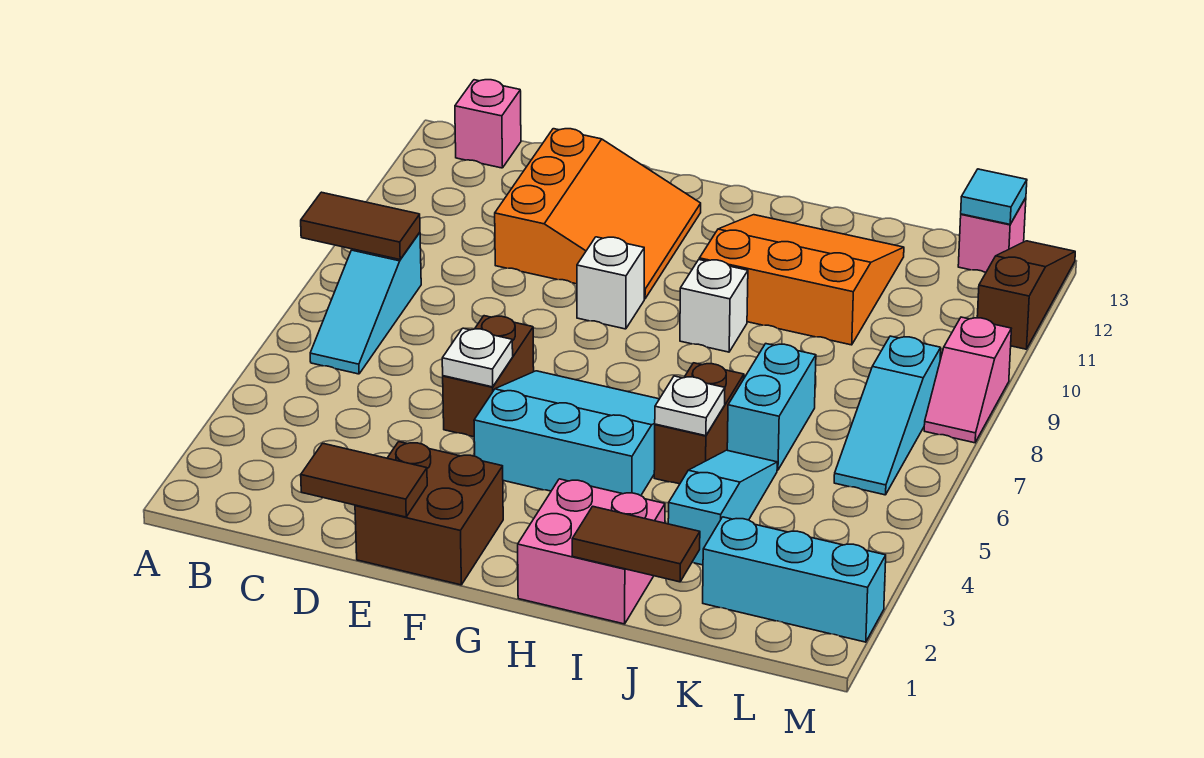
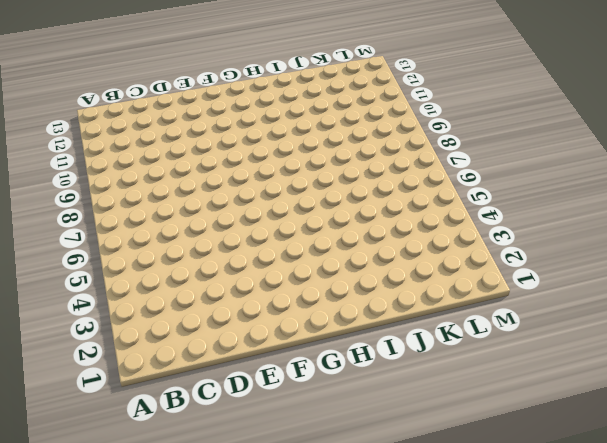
none -> cyan 1x3 slope [310,233,421,374]
none -> pink 1x1 brick [455,80,521,168]
none -> orange 3x3 slope [495,129,701,299]

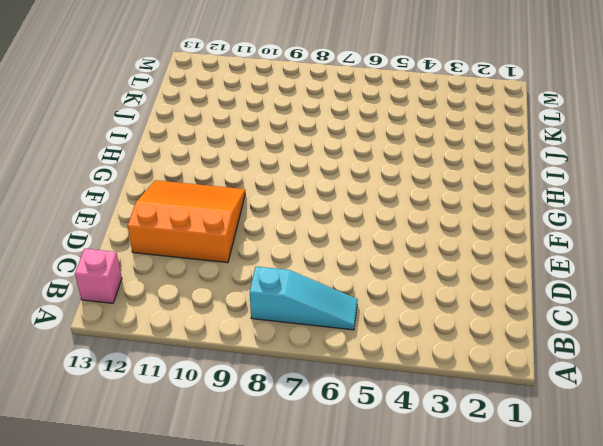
none -> brown 2x2 brick [355,442,503,585]
none -> brown 1x2 brick [443,316,534,437]
none -> cyan 3x3 slope [474,371,659,496]

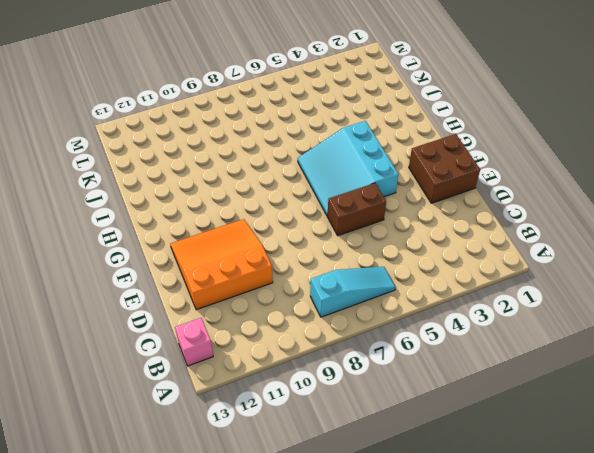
none -> white 1x1 brick [577,237,644,329]
none -> pink 2x2 brick [518,479,665,624]
none -> white 1x1 brick [680,260,748,352]

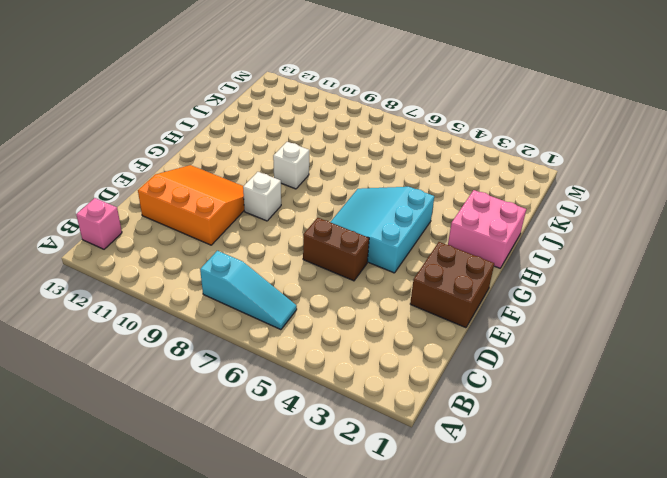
none -> orange 3x3 slope [699,215,904,345]
none -> brown 1x2 brick [654,363,744,484]
none -> cyan 1x3 slope [668,450,777,565]

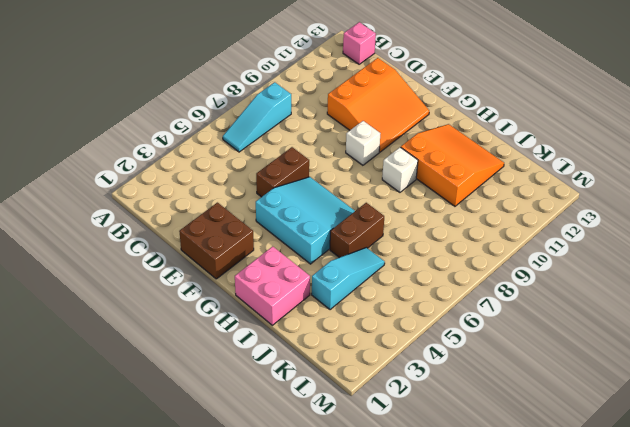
none -> cyan 1x2 brick [727,344,816,470]
none -> cyan 1x3 brick [703,517,886,642]
none -> cyan 1x3 slope [834,336,941,495]

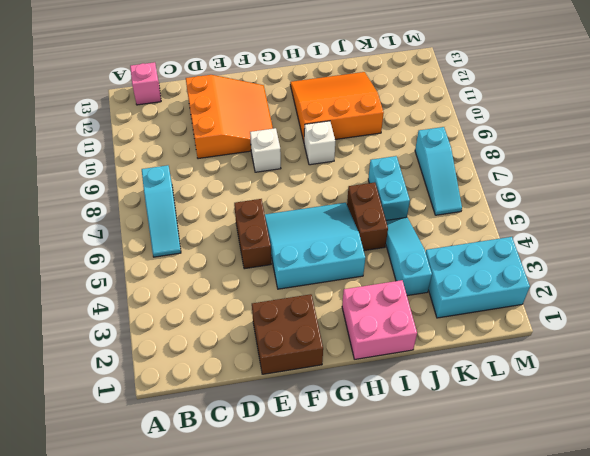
cyan 2x3 brick [426,237,530,318] -> cyan 1x3 brick [703,517,886,642]
none -> pink 1x1 brick [958,198,1026,273]
none -> pink 1x2 slope [924,317,1011,443]
none -> brown 1x3 slope [977,241,1075,349]

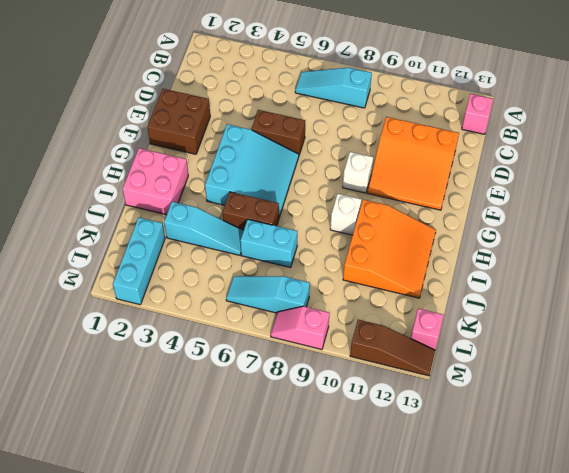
none -> brown 1x2 tile [301,192,420,260]
none -> brown 1x2 tile [301,443,427,517]
none -> white 1x1 plate [442,328,513,387]

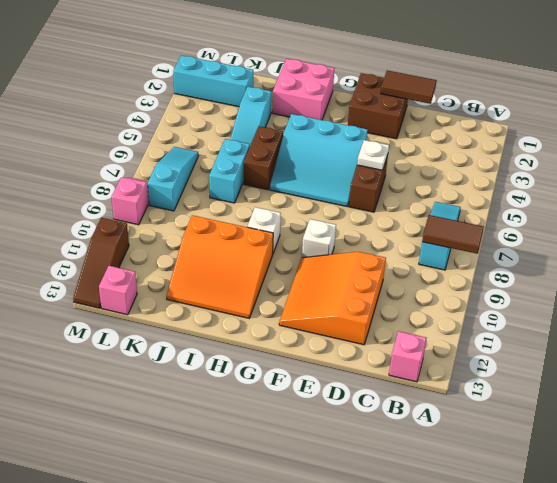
none -> brown 1x2 tile [572,506,700,582]
none -> white 1x1 plate [655,376,725,436]
none -> cyan 1x1 tile [961,169,1027,224]

